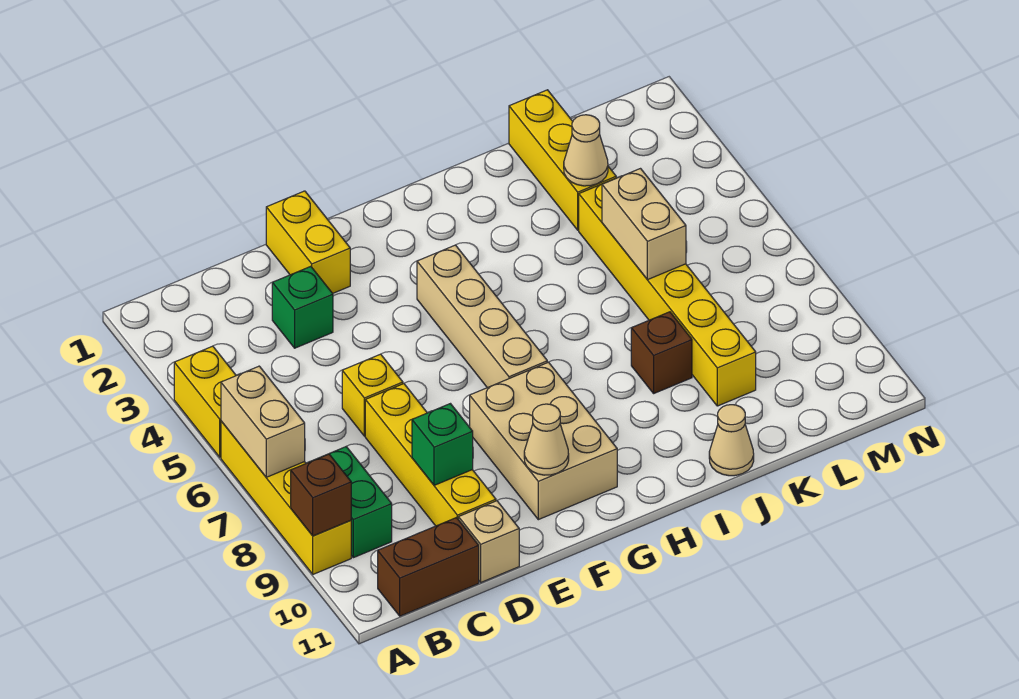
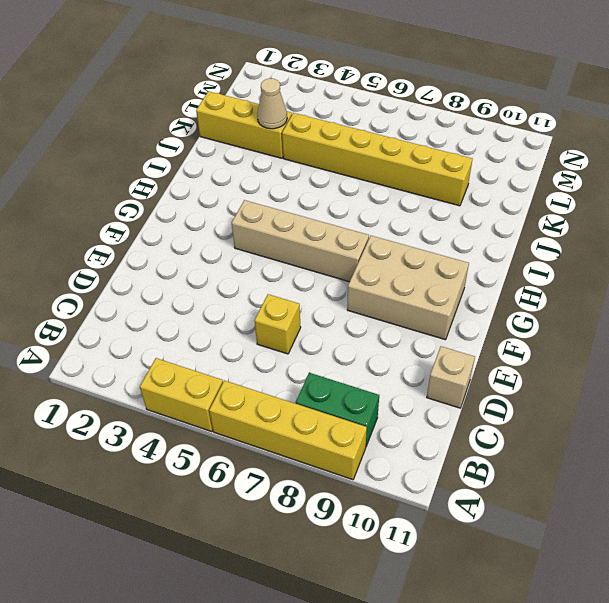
none -> brown 1x2 brick [378,518,479,616]
none -> green 1x1 brick [272,266,333,348]
none -> yellow 1x4 brick [365,384,496,526]

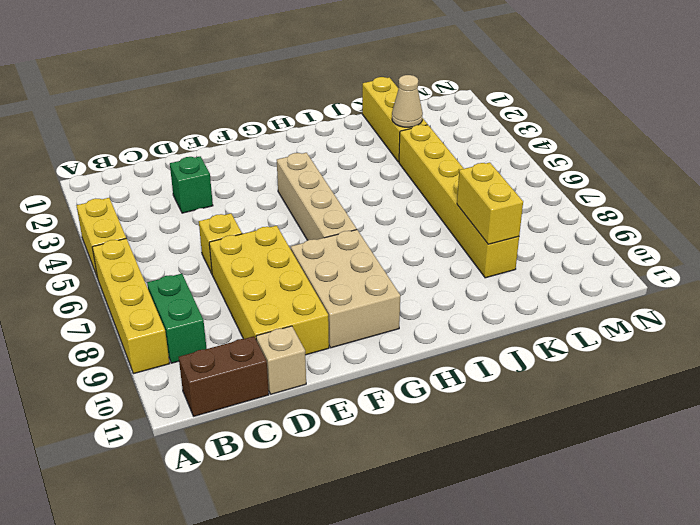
yellow 2x4 brick [209,226,329,355] -> yellow 1x4 brick [365,384,496,526]
yellow 1x2 brick [457,163,523,244] -> yellow 1x2 brick moved to [266,191,350,293]
none -> brown 1x1 brick [631,312,692,393]
none -> tan 1x1 cone [709,405,754,476]
none -> tan 1x2 brick [221,366,305,477]

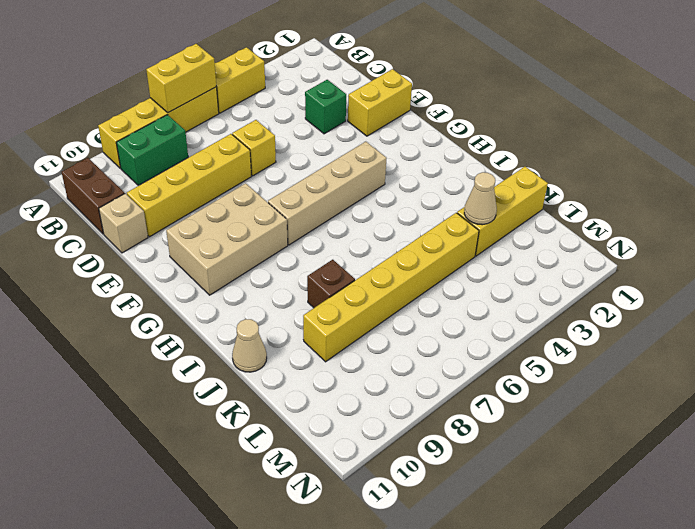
yellow 1x2 brick [146,44,216,113] -> tan 1x2 brick [221,366,305,477]
none -> brown 1x1 brick [291,454,351,536]
none -> green 1x1 brick [412,404,473,485]
none -> tan 1x1 cone [524,404,569,475]

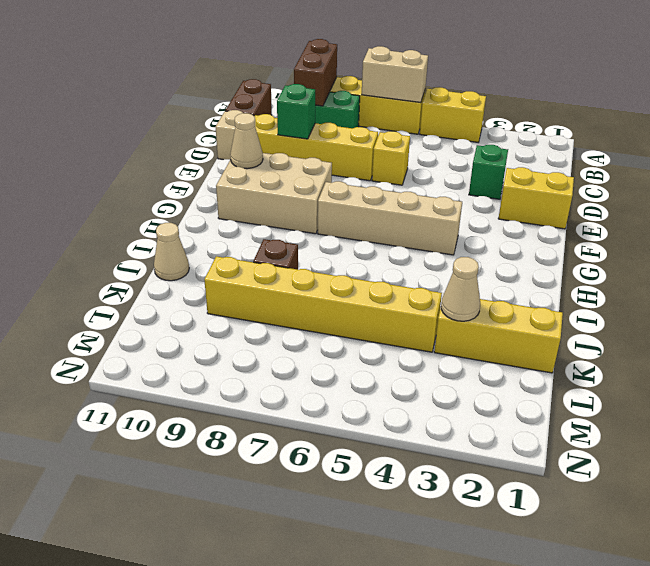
brown 1x2 brick [294,39,337,106] -> brown 1x1 brick [291,454,351,536]
none -> tan 1x2 brick [602,169,686,280]

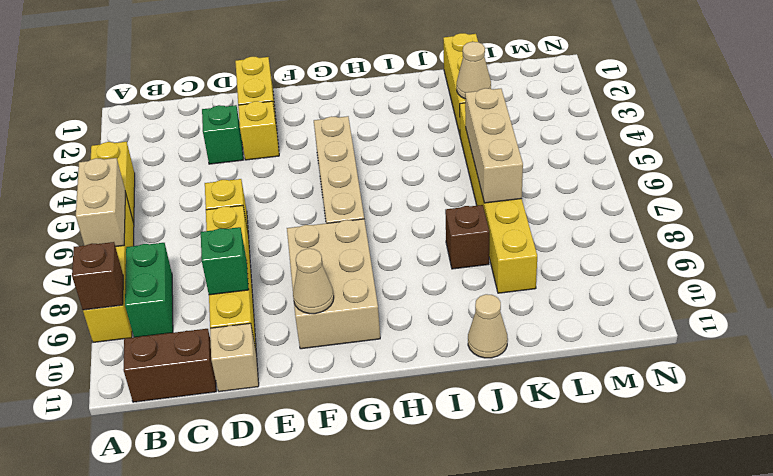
yellow 1x1 brick [238,101,279,160] -> none
tan 1x3 brick [465,88,523,203] -> tan 1x2 brick [602,169,686,280]

